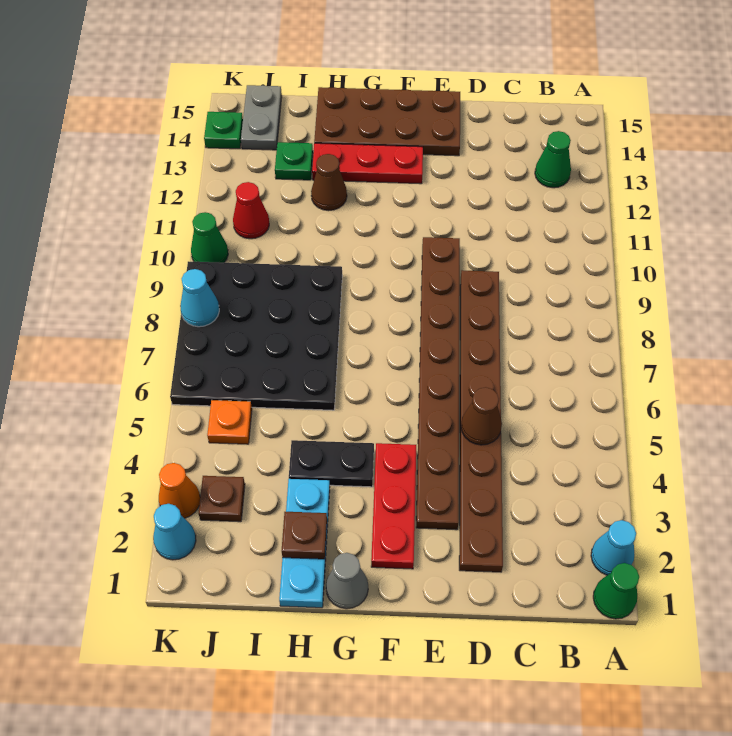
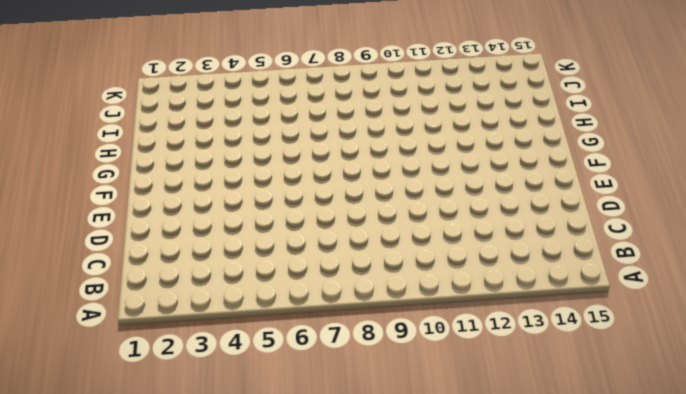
none -> green 1x1 cone [593,563,639,619]
none -> cyan 1x1 cone [591,520,636,575]
none -> green 1x1 cone [535,131,571,188]

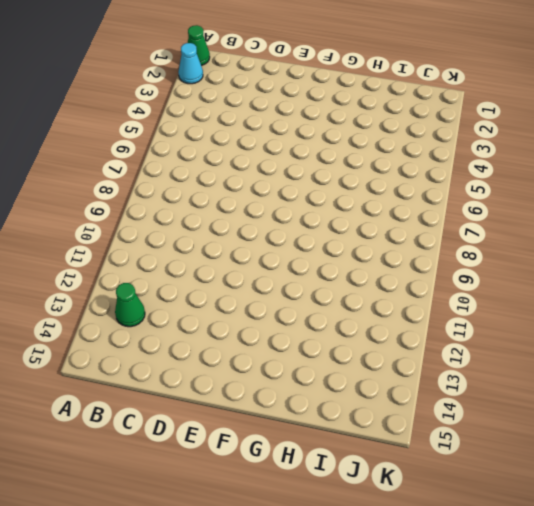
none -> brown 1x8 plate [459,270,503,572]
none -> brown 1x8 plate [416,237,460,530]
none -> brown 2x4 plate [314,87,460,156]

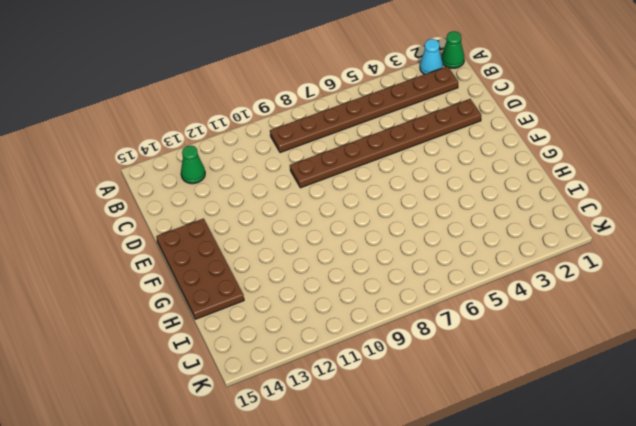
brown 1x8 plate [270,66,458,153] -> brown 1x8 plate moved to [416,237,460,530]
none -> red 1x3 plate [371,443,416,569]
none -> red 1x3 plate [312,143,423,184]
none -> grey 1x1 cone [326,553,368,609]

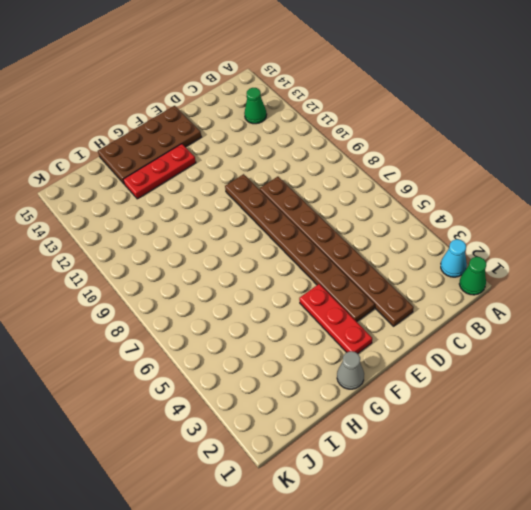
none -> black 1x2 plate [289,440,374,487]
none -> cyan 1x3 plate [279,479,330,608]
none -> black 4x4 plate [170,261,342,410]

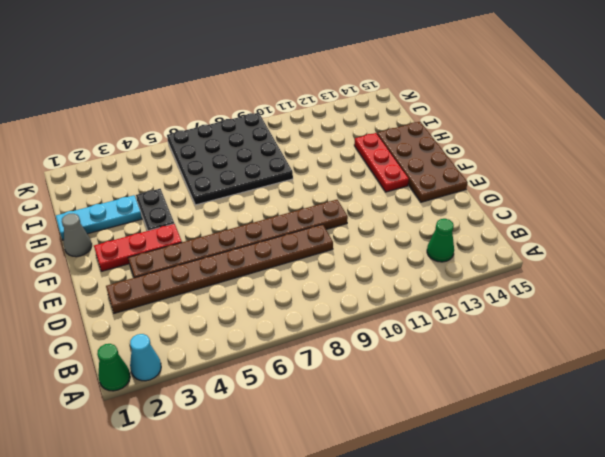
none -> brown 1x1 cone [311,154,347,211]
none -> green 1x1 plate [275,142,313,180]
none -> brown 1x1 plate [199,476,245,522]

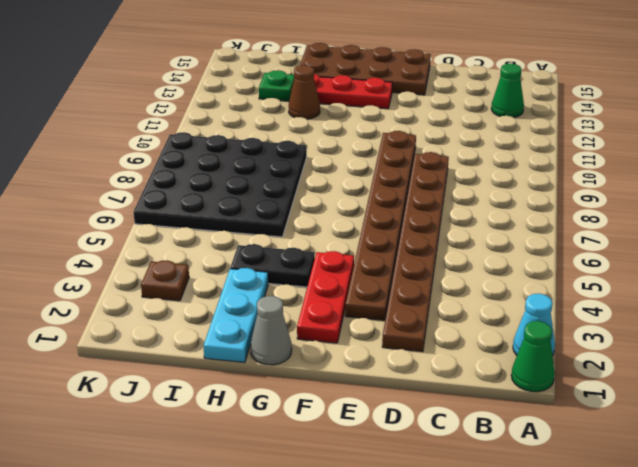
none -> orange 1x1 plate [207,400,252,444]
none -> red 1x1 cone [233,182,269,239]
none -> grey 1x2 plate [241,85,282,150]

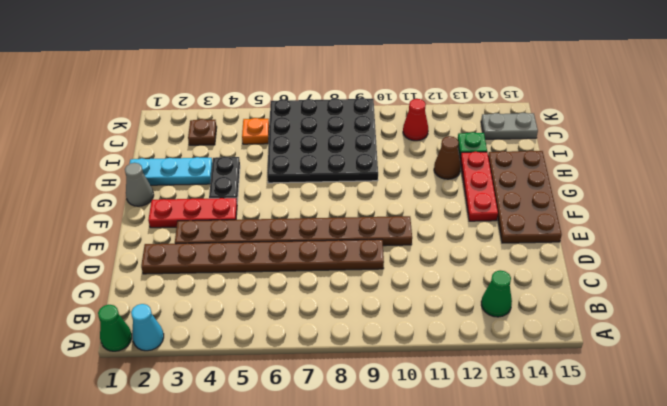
none -> cyan 1x1 cone [153,504,196,560]
none -> orange 1x1 cone [159,463,200,518]
none -> green 1x1 cone [191,212,228,263]

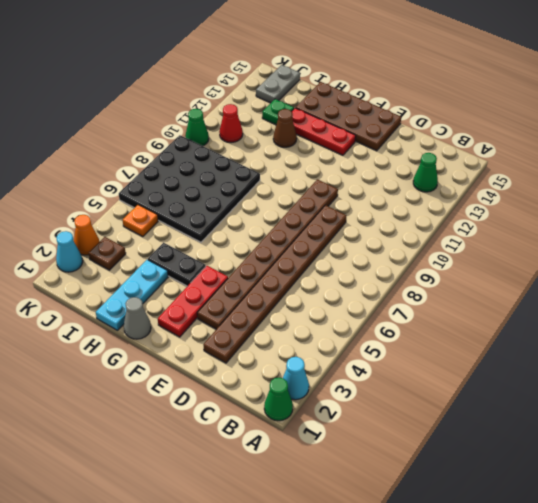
none -> green 1x1 plate [204,112,243,149]
none -> brown 1x1 cone [461,387,502,445]
none -> brown 1x1 plate [282,512,327,559]

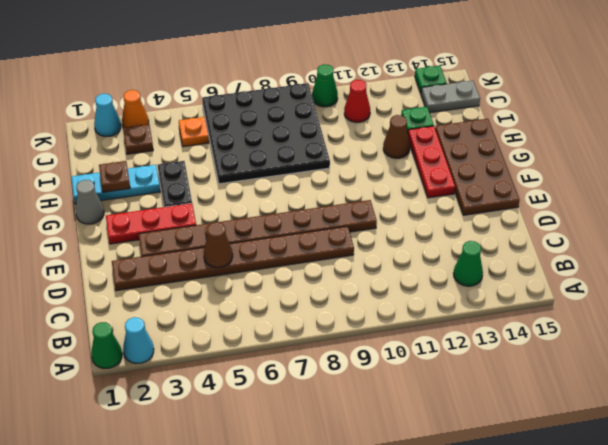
none -> cyan 1x1 cone [180,269,219,327]

